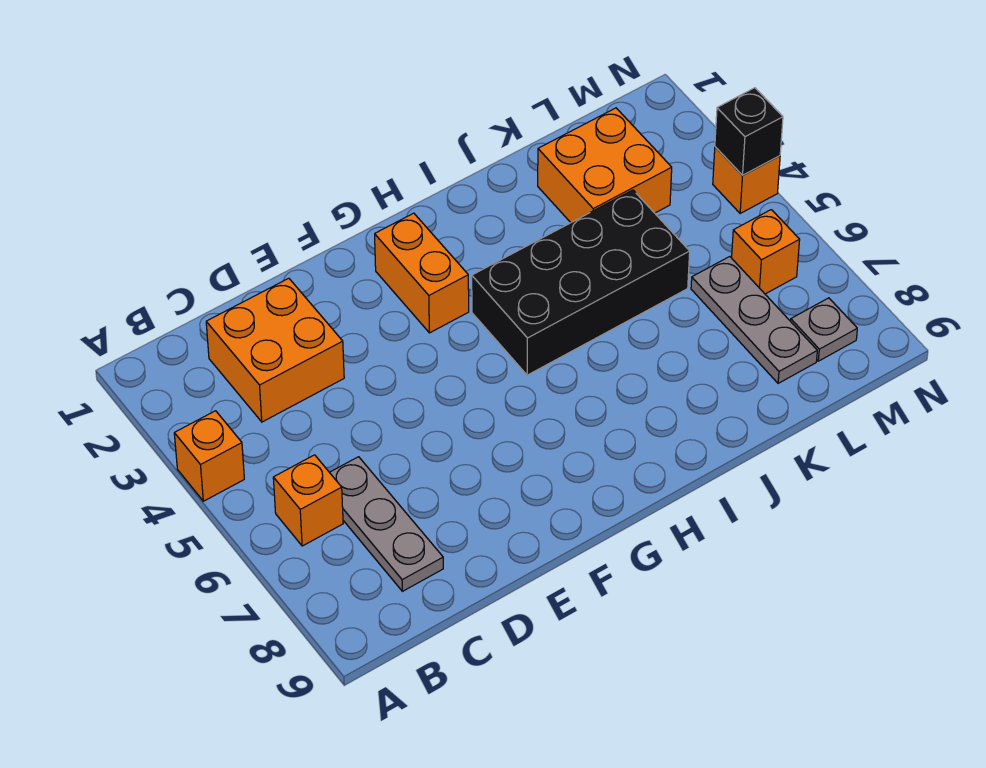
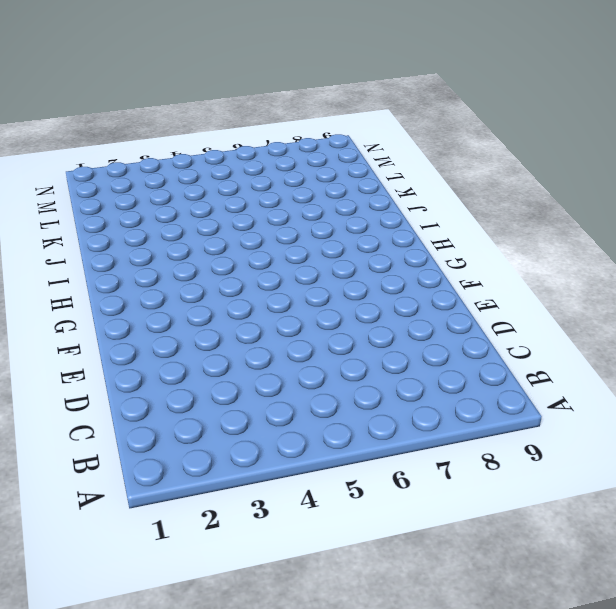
none -> orange 1x1 brick [174,411,244,501]
none -> orange 1x1 brick [273,455,343,546]
none -> orange 2x2 brick [206,278,344,422]

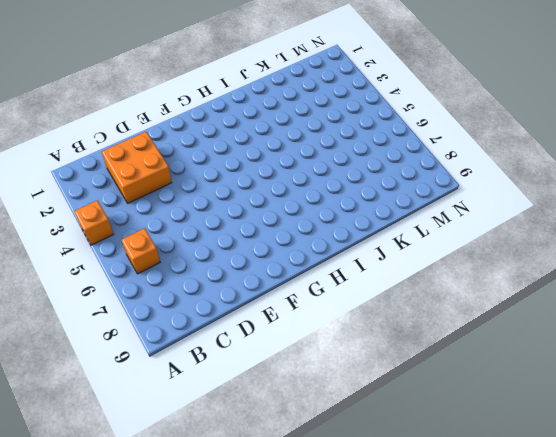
none -> grey 1x3 plate [329,457,443,591]
none -> orange 1x2 brick [375,213,469,333]
none -> black 2x4 brick [472,190,690,375]

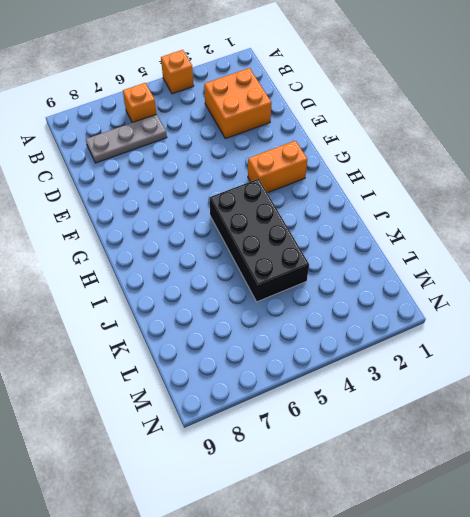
none -> orange 2x2 brick [538,108,672,223]
none -> grey 1x3 plate [691,257,817,383]
none -> orange 1x1 brick [732,210,800,294]

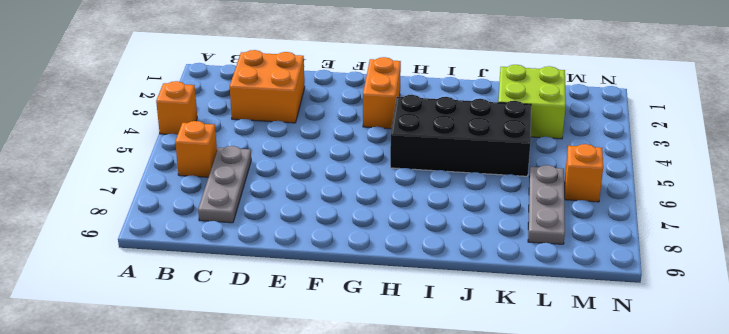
lime 2x2 brick [498,65,566,139] -> orange 2x2 brick [538,108,672,223]
none -> grey 1x1 plate [791,298,857,361]
none -> orange 1x1 brick [713,147,780,214]
none -> black 1x1 brick [715,88,783,175]

